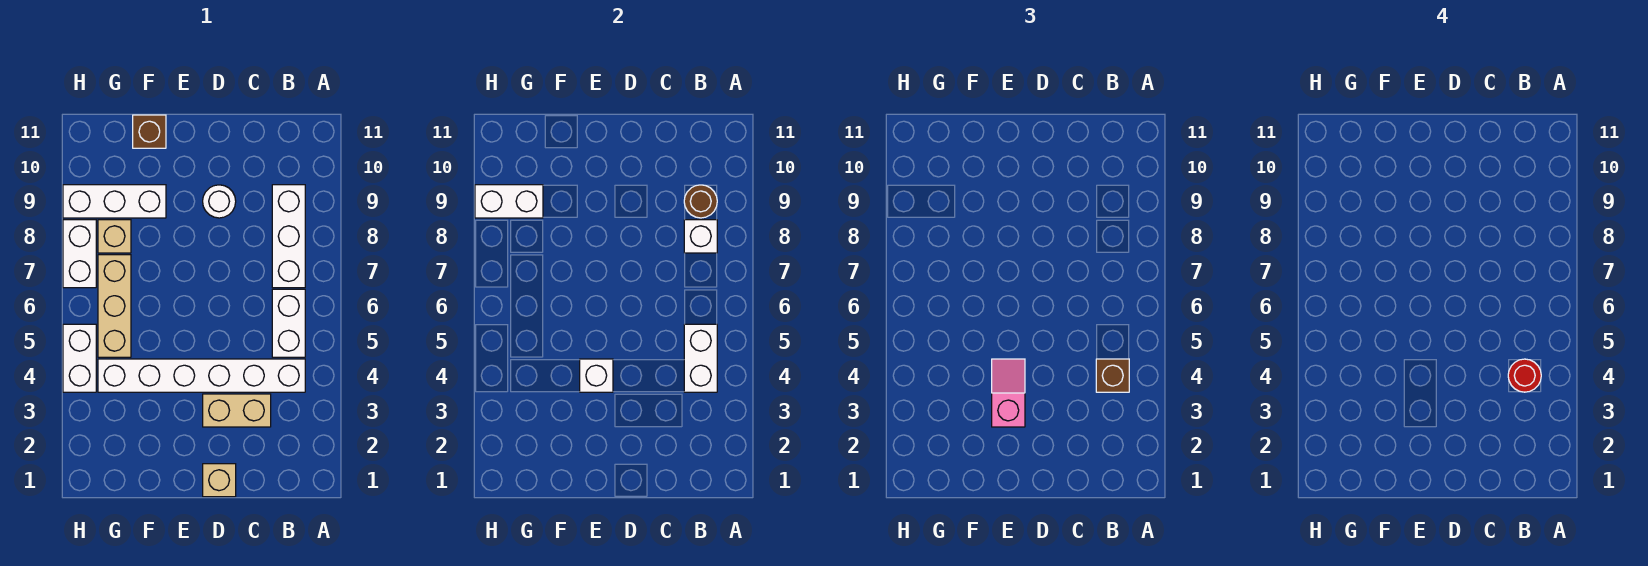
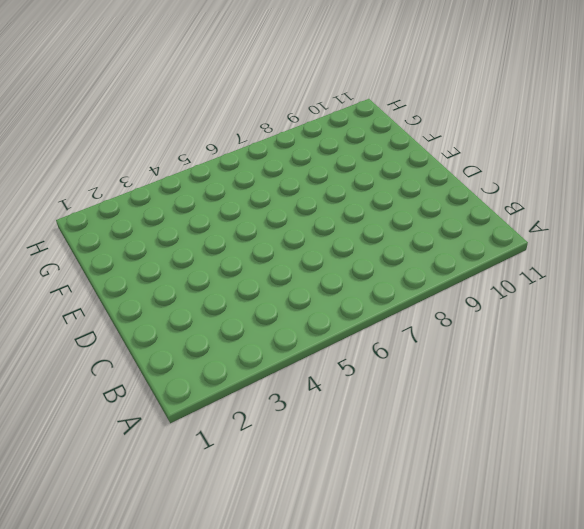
none -> white 1x6 brick [98,359,305,392]
none -> white 1x2 brick [272,289,305,357]
none -> white 1x3 brick [272,185,305,288]

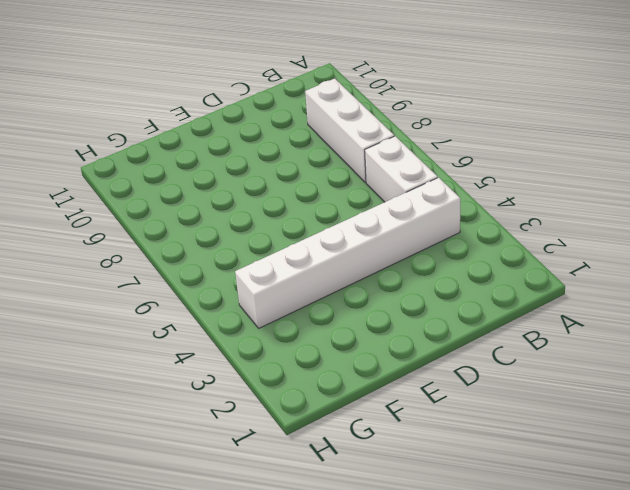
none -> tan 1x2 brick [203,394,271,427]
none -> tan 1x1 brick [203,464,236,497]
none -> white 1x1 round brick [203,185,236,218]

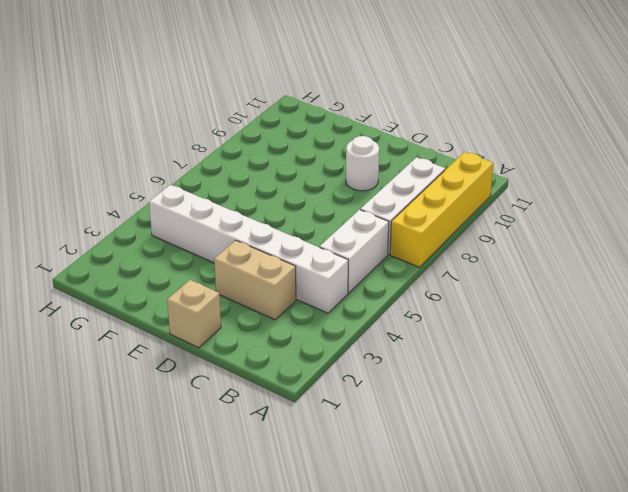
yellow 1x4 brick [390,152,493,267] -> none
none -> white 1x3 brick [63,185,166,218]
none -> brown 1x1 brick [133,115,166,148]
none -> tan 1x3 brick [98,255,131,357]

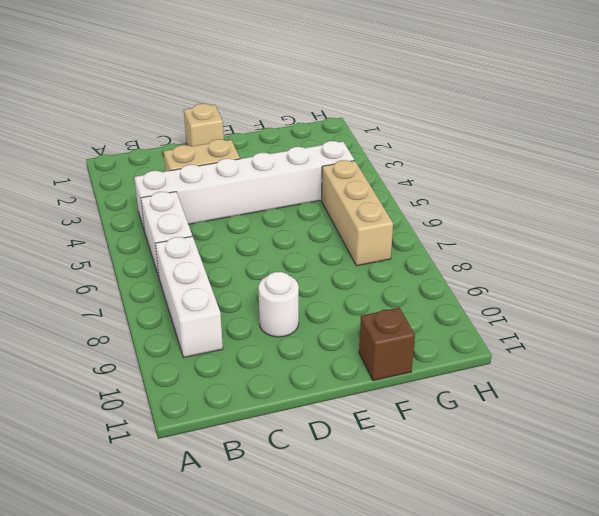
none -> white 1x3 brick [63,185,166,218]
none -> tan 1x1 brick [98,220,131,253]
none -> white 1x2 brick [63,324,96,392]

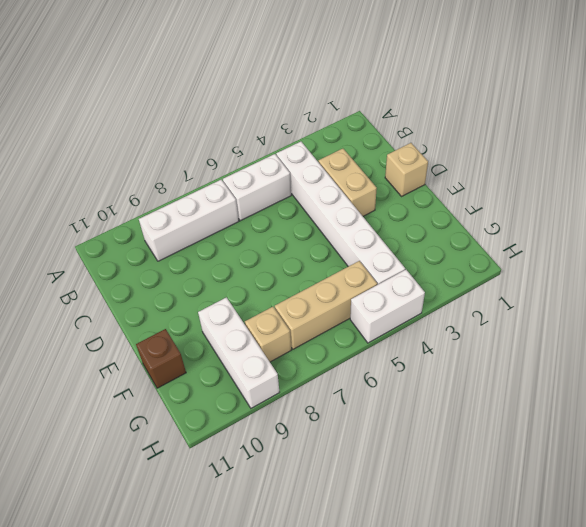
none -> white 1x1 round brick [203,185,236,218]
none -> white 1x2 brick [63,220,96,288]
none -> white 1x2 brick [684,324,717,392]

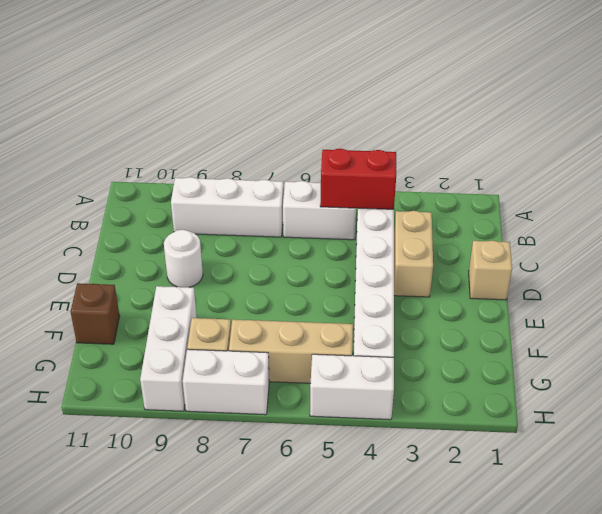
red 1x2 brick [320,149,396,209] -> white 1x2 brick [684,324,717,392]
none -> white 1x1 brick [684,220,717,253]
none -> brown 1x1 round brick [684,185,717,218]
none -> white 1x1 brick [580,359,613,392]

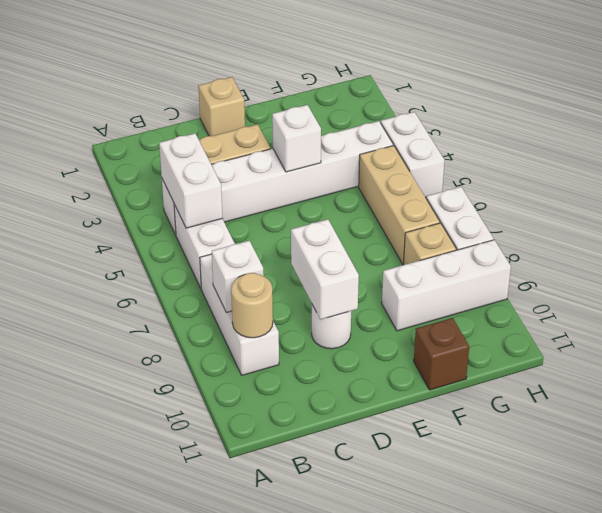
tan 1x1 round brick [231,273,273,338] -> brown 1x1 round brick [684,185,717,218]
white 1x2 brick [291,219,359,320] -> white 1x2 brick turned to [475,185,543,218]
none -> brown 1x1 brick [1096,359,1129,392]
none -> pink 1x2 slope [992,359,1025,427]
none -> red 1x1 round brick [1508,359,1541,392]

